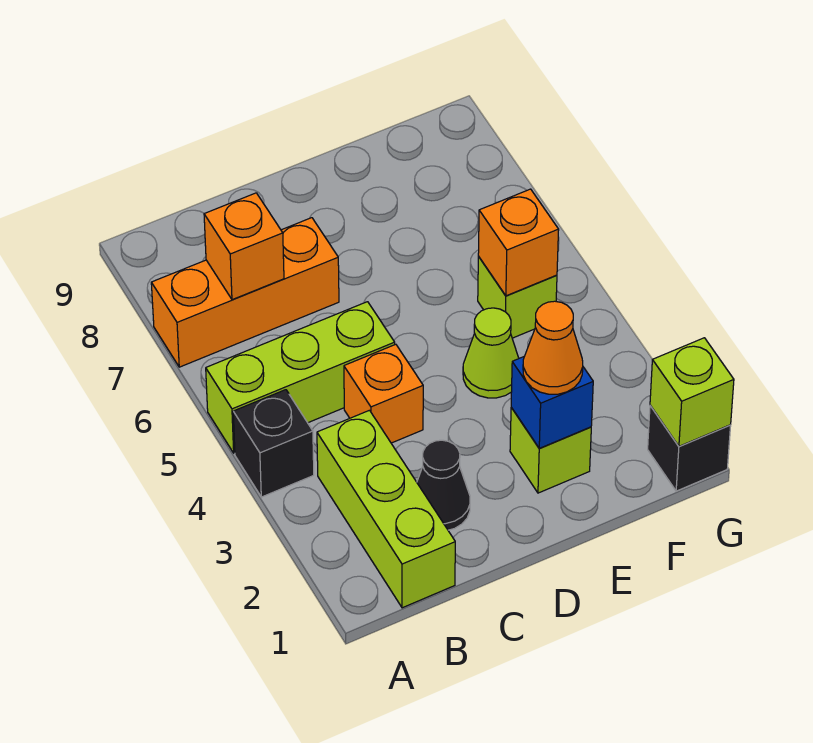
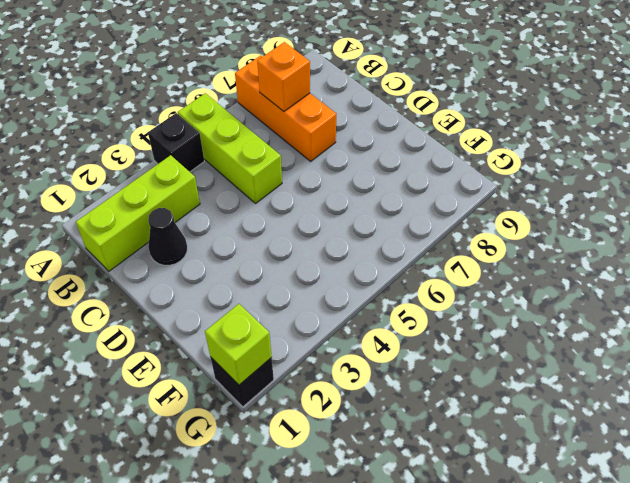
none -> orange 1x1 brick [344,344,423,443]
none -> lime 1x1 brick [510,408,591,493]
none -> lime 1x1 cone [463,308,519,398]

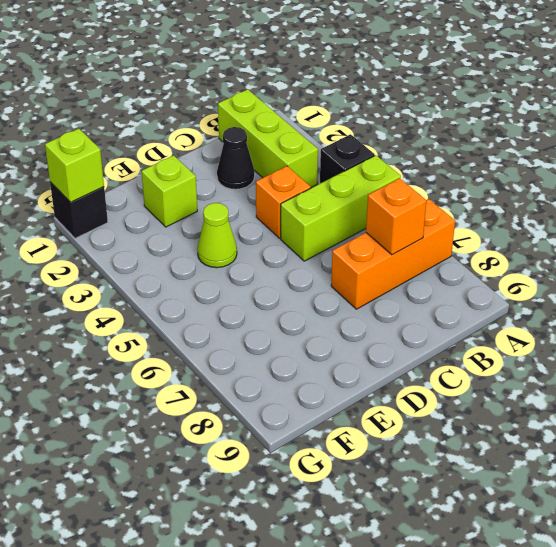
none -> lime 1x1 brick [478,257,557,338]
none -> blue 1x1 brick [511,357,593,448]
none -> orange 1x1 brick [478,189,559,296]

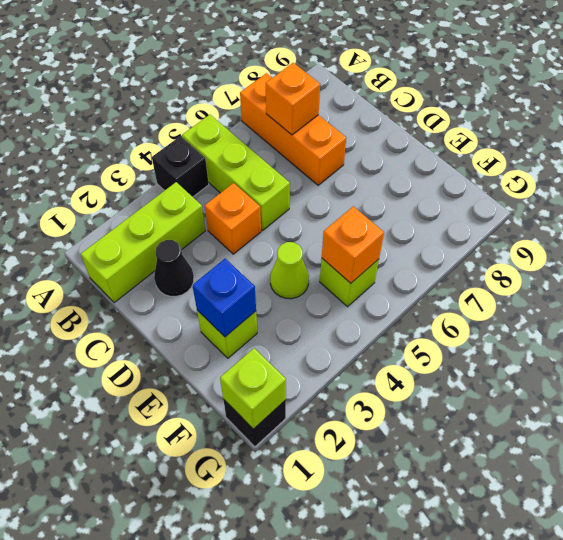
none -> orange 1x1 cone [523,301,583,394]

